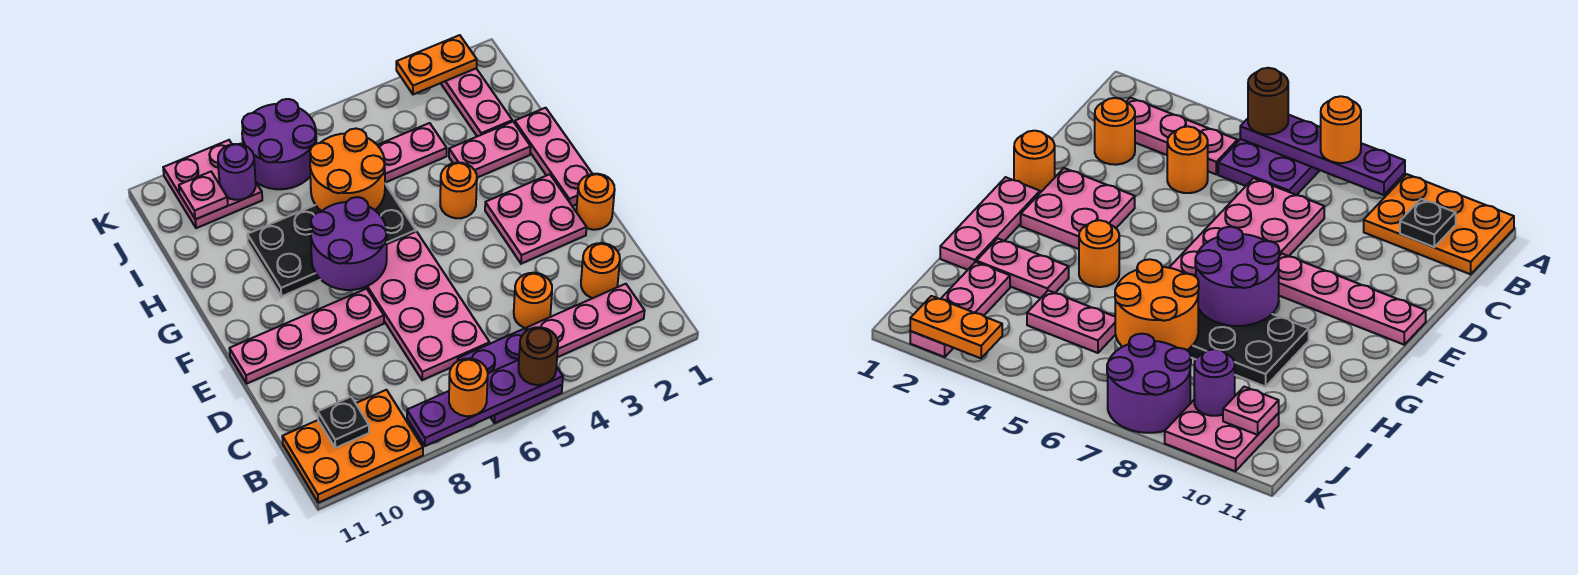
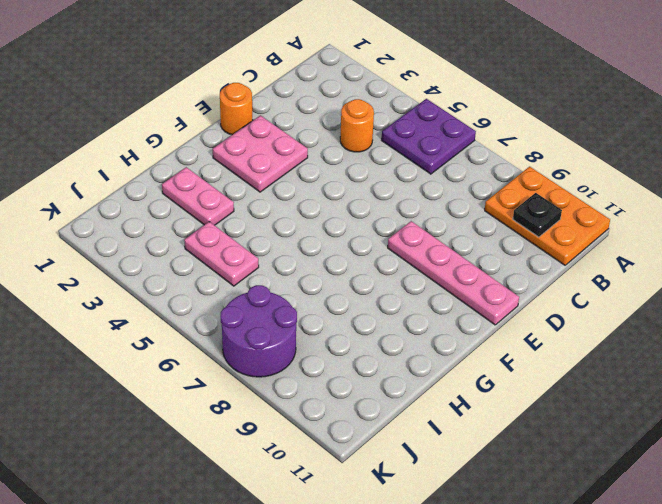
none -> pink 1x3 plate [526,284,645,357]
none -> orange 1x1 round brick [581,243,620,298]
none -> pink 2x4 plate [363,232,490,380]

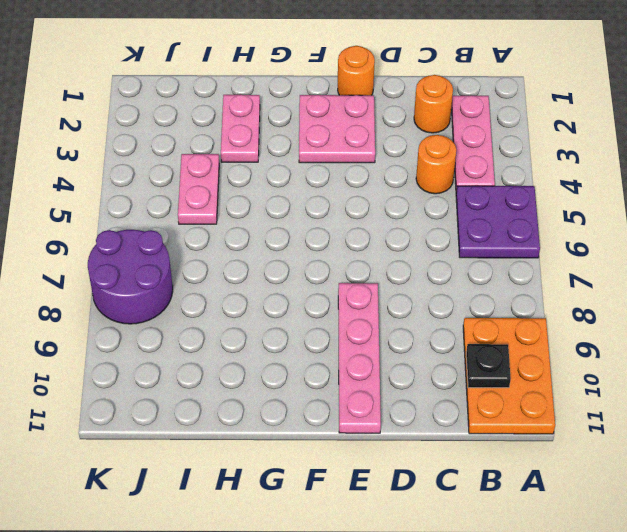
none -> pink 2x4 plate [363,232,490,380]
none -> pink 1x3 plate [515,108,592,206]
none -> orange 1x1 round brick [440,163,477,218]

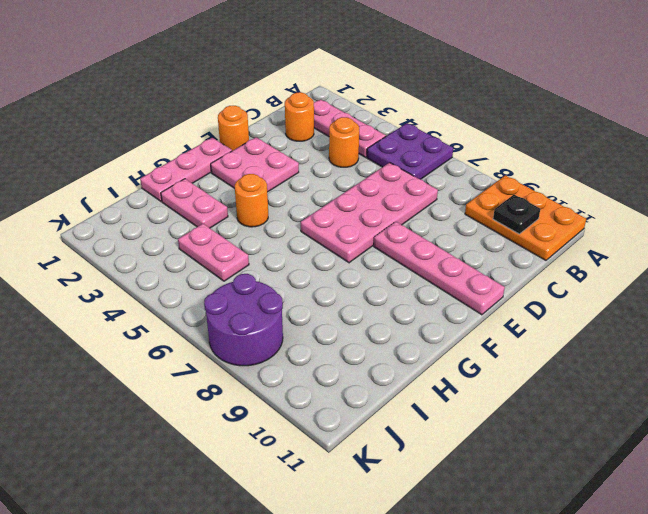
none -> black 2x4 plate [247,184,416,296]
none -> pink 1x3 plate [441,68,512,136]
none -> pink 2x2 plate [163,140,262,228]

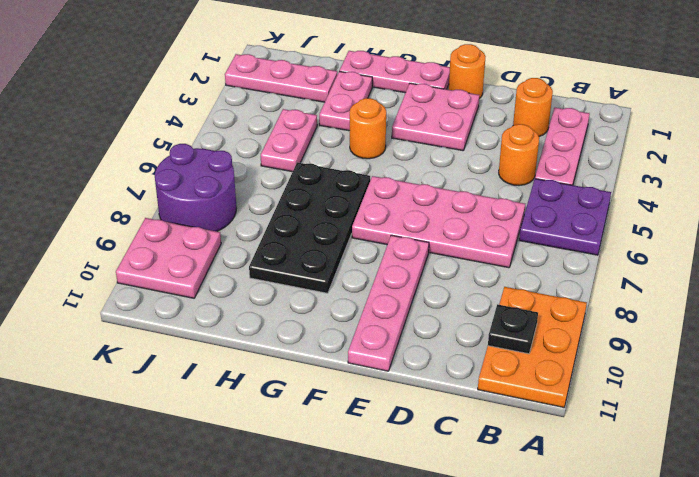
none -> purple 1x4 plate [407,360,563,446]
none -> purple 2x2 round brick [311,197,387,290]
none -> orange 2x2 round brick [310,129,385,211]

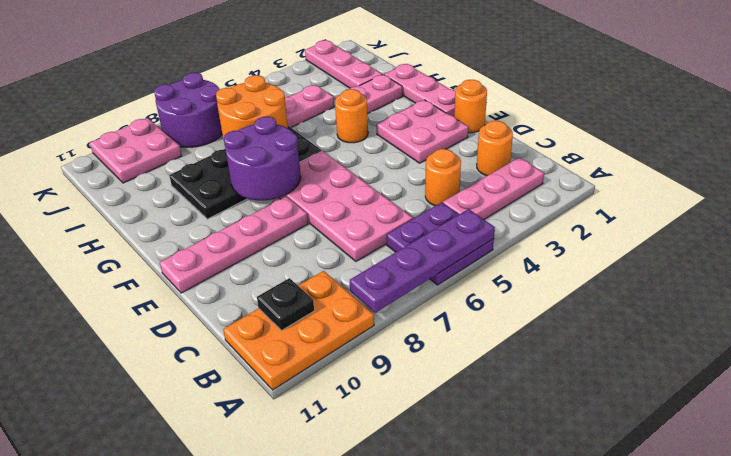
none -> purple 1x1 round brick [218,144,256,200]
none -> pink 1x1 plate [179,172,228,219]
none -> orange 1x2 plate [396,35,477,94]

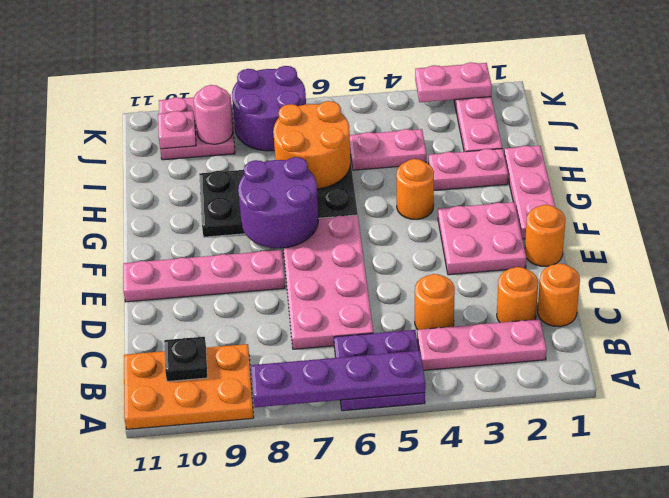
orange 1x1 round brick [538,263,580,327] -> orange 1x1 round brick moved to [449,358,488,416]
pink 1x1 round brick [194,85,233,144] -> purple 1x1 round brick [218,144,256,200]
pink 1x2 plate [415,62,492,102] -> orange 1x2 plate [396,35,477,94]
none -> brown 1x1 round brick [519,327,558,385]

